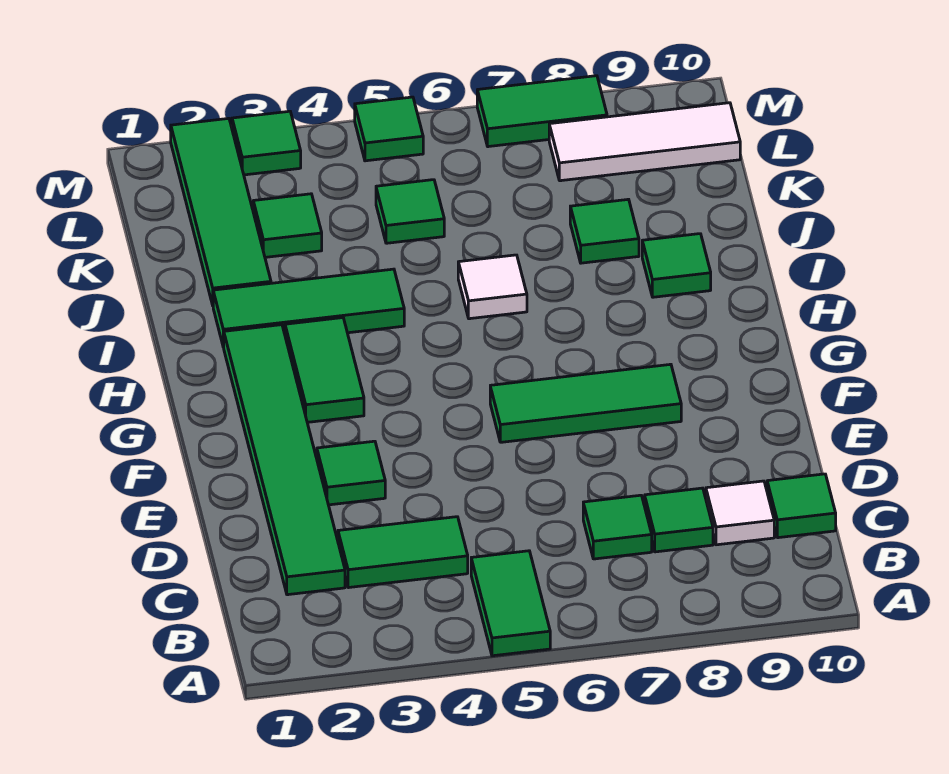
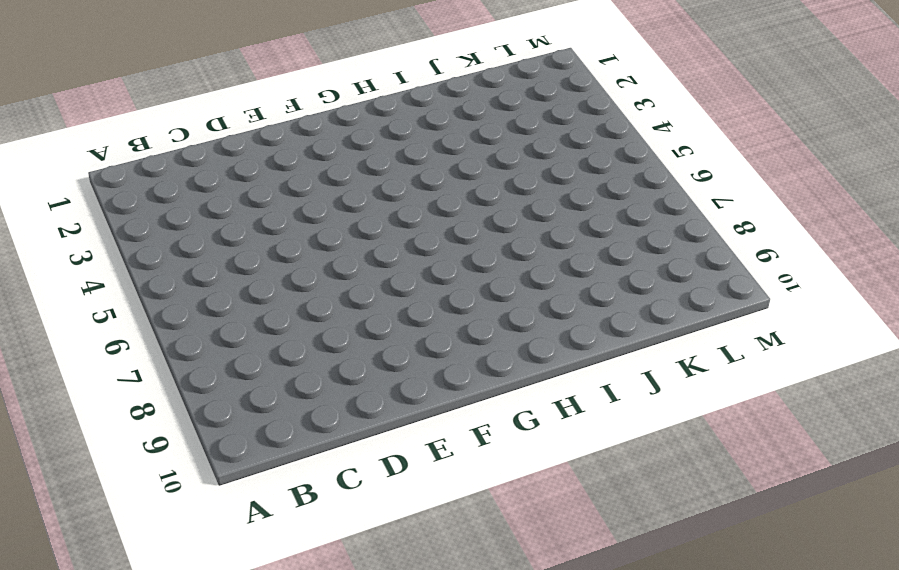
none -> green 1x2 tile [471,551,550,656]
none -> green 1x6 tile [224,325,345,595]
none -> green 1x2 tile [338,517,468,588]

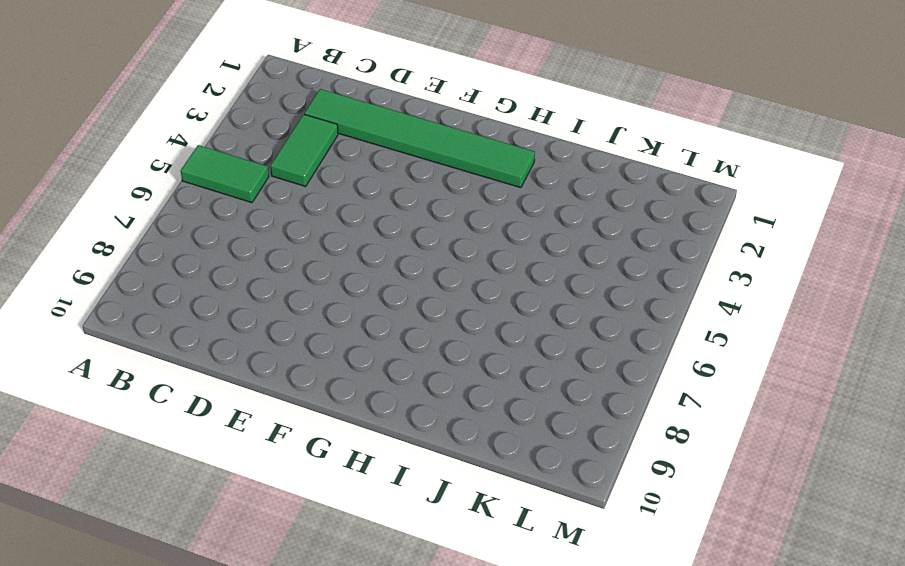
none -> green 1x1 tile [583,495,652,559]
none -> green 1x1 tile [645,488,713,552]
none -> white 1x1 tile [706,481,774,545]

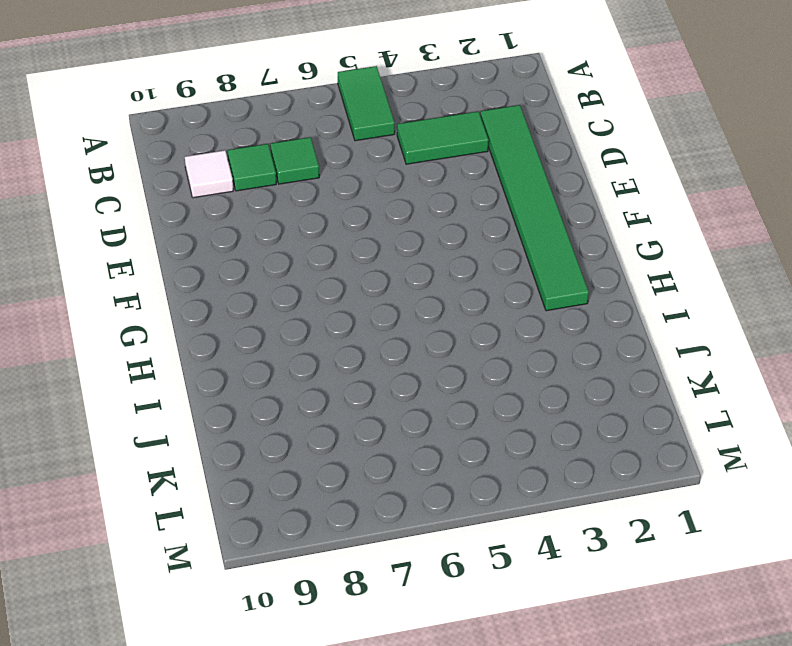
none -> green 1x1 tile [767,474,836,538]
none -> green 1x1 tile [317,441,385,505]
none -> green 1x3 tile [490,364,681,442]

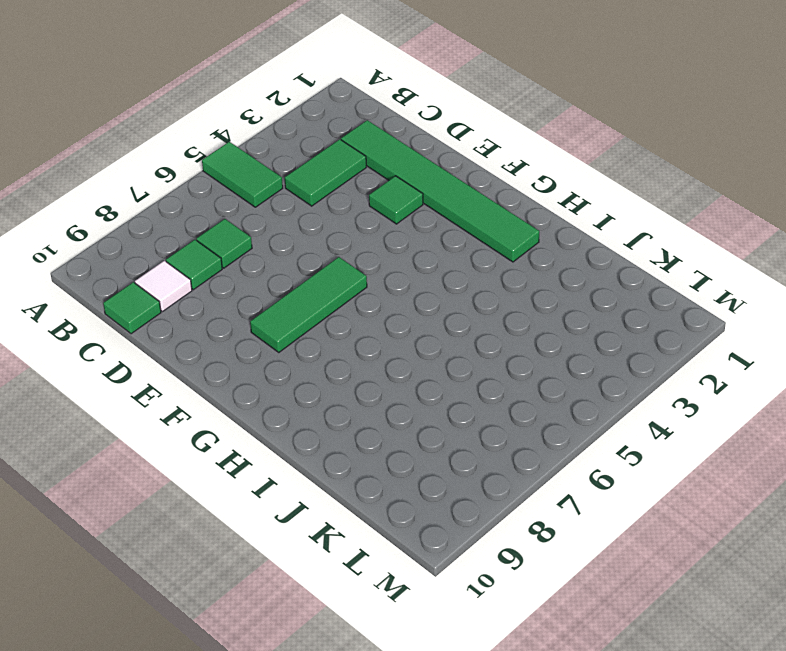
none -> green 1x2 tile [285,318,364,422]
none -> green 1x3 tile [213,269,404,347]
none -> white 1x1 tile [458,255,527,319]

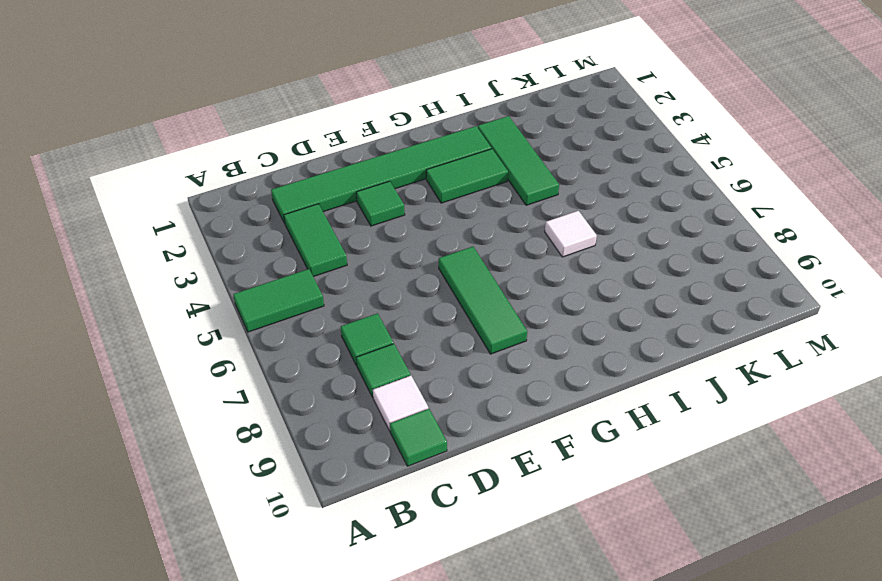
none -> green 1x1 tile [642,234,711,297]
none -> green 1x4 tile [171,118,271,305]
none -> green 1x1 tile [570,199,639,263]

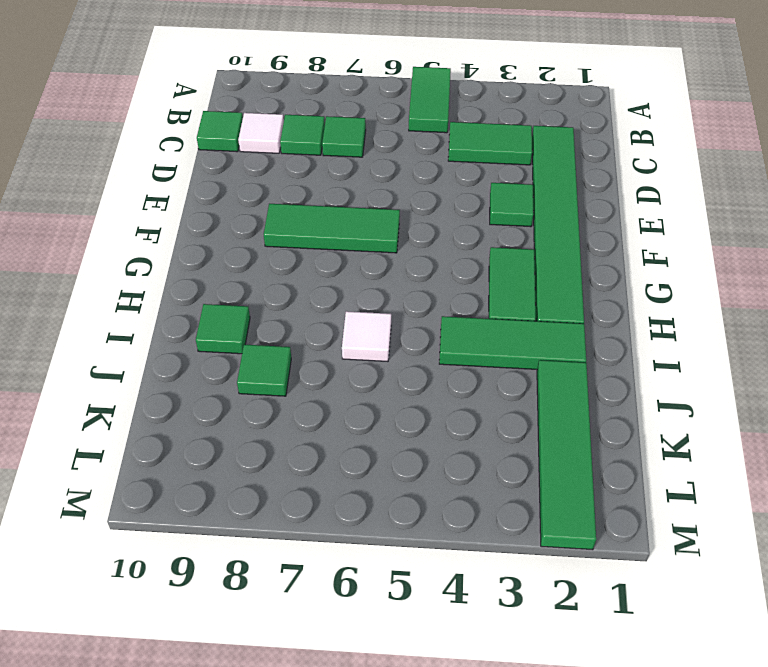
none -> green 1x1 tile [253,194,322,257]
none -> green 1x1 tile [376,180,444,243]
none -> white 1x3 tile [549,103,740,181]

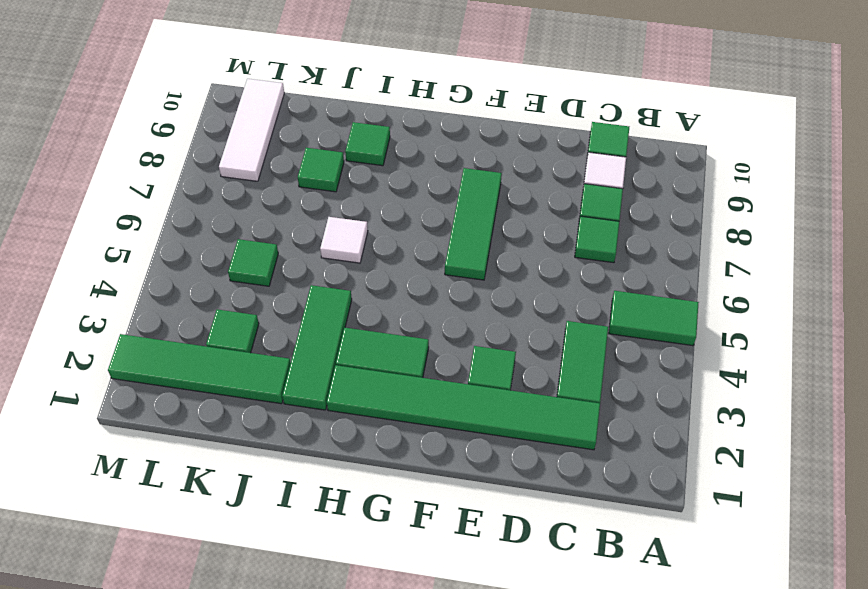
none -> green 1x1 tile [232,111,301,175]
none -> green 1x1 tile [355,97,423,161]
none -> green 1x2 tile [477,76,607,147]

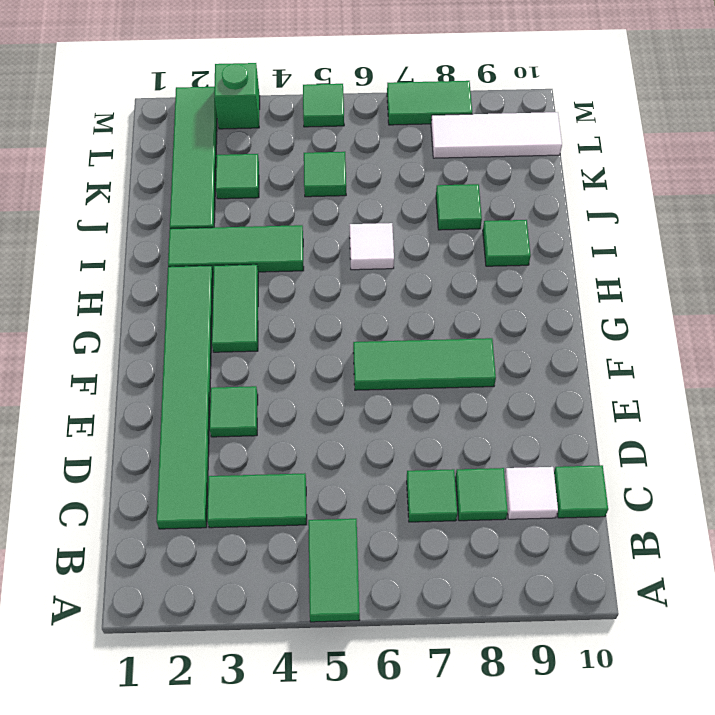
green 1x1 brick [214,63,260,129] -> green 1x1 tile [232,111,301,175]

